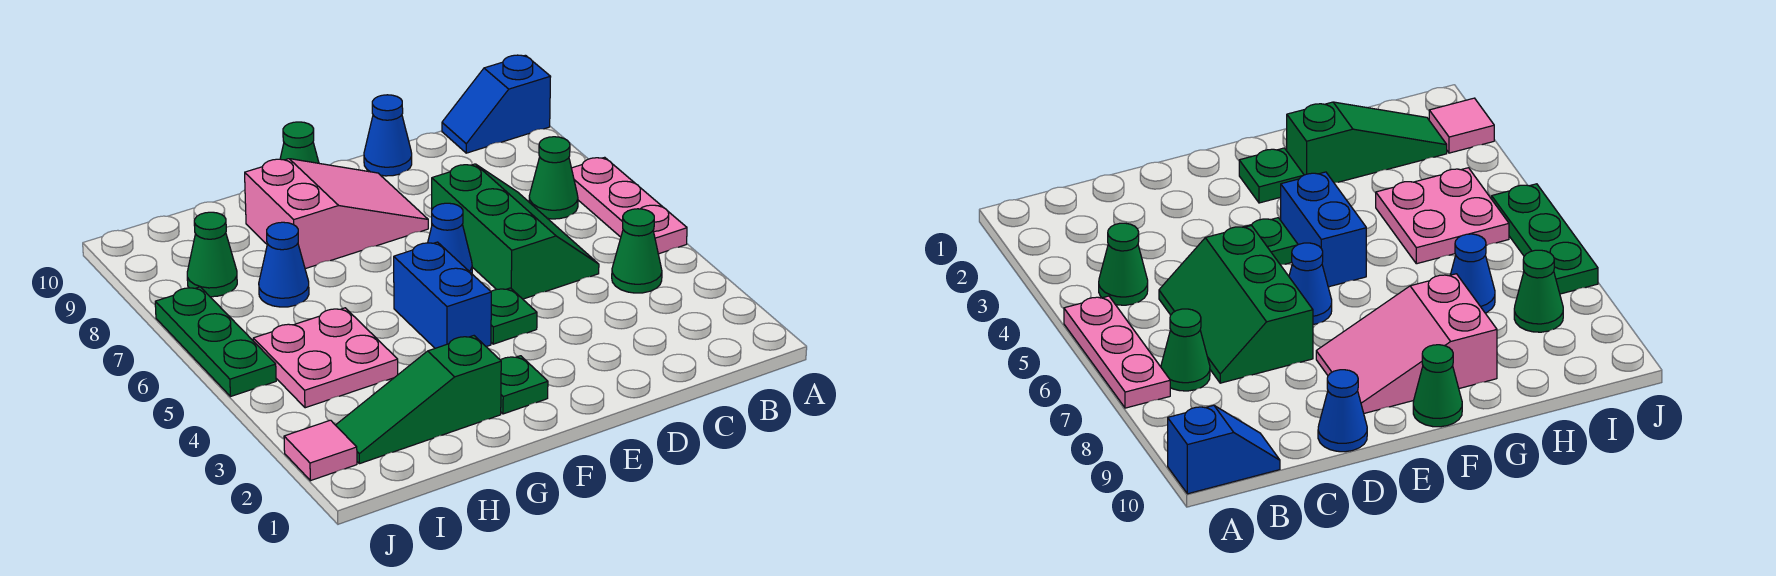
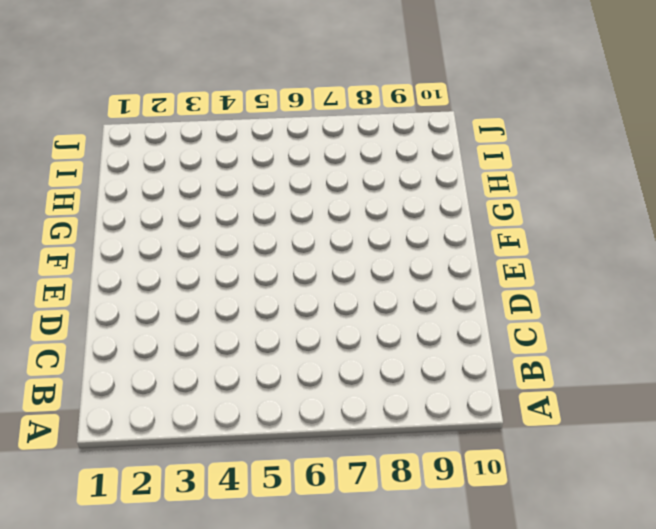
none -> pink 1x3 plate [572,157,687,254]
none -> blue 1x2 slope [442,55,551,153]
none -> green 1x1 cone [612,209,662,293]

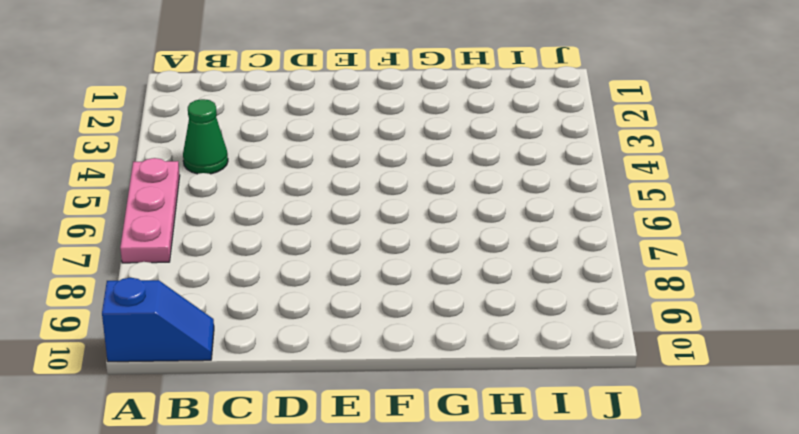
none -> green 1x1 cone [529,137,578,219]
none -> green 2x3 slope [432,164,599,299]
none -> blue 1x1 cone [364,95,412,176]

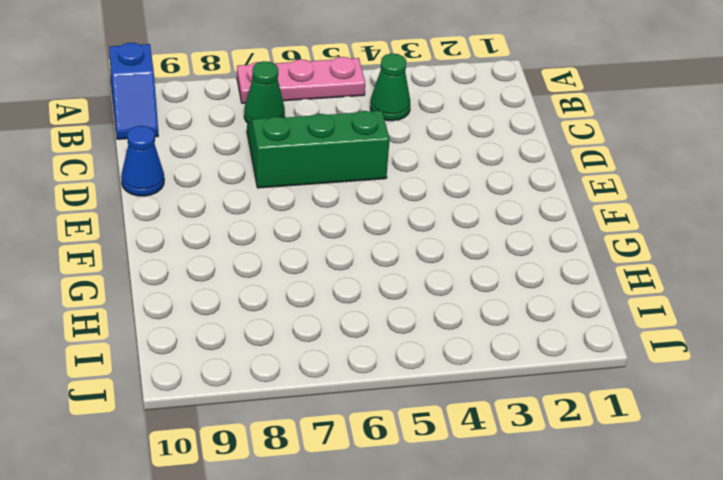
none -> green 1x1 plate [491,288,537,344]
none -> blue 1x1 cone [428,203,472,274]
none -> pink 2x3 slope [245,159,428,269]

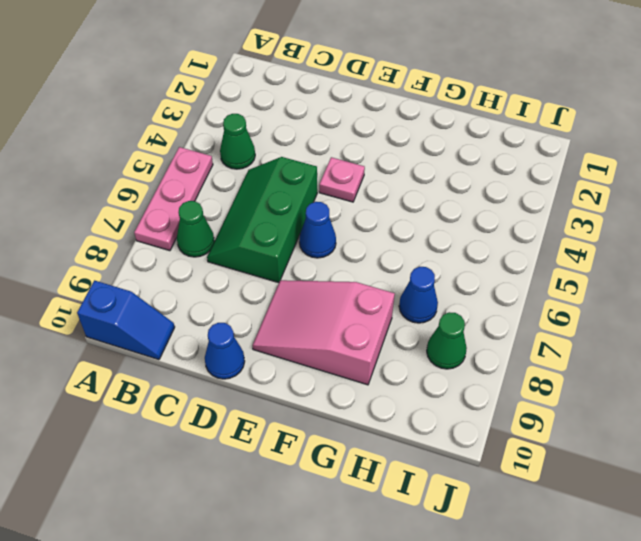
pink 1x1 plate [319,157,365,202] -> green 1x1 plate [491,288,537,344]
none -> green 1x1 plate [501,356,548,414]
none -> blue 1x2 brick [394,242,491,348]
none -> green 1x1 cone [280,122,319,163]

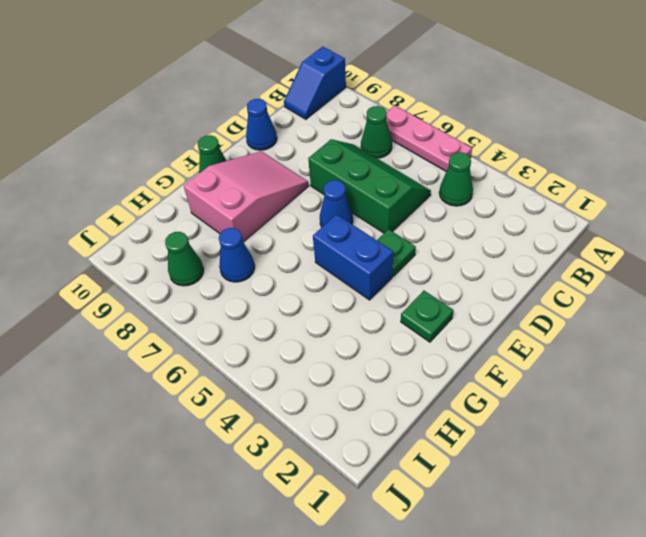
none -> green 1x3 slope [336,336,501,464]
none -> pink 2x2 plate [253,308,398,408]
none -> pink 1x1 tile [284,420,357,481]

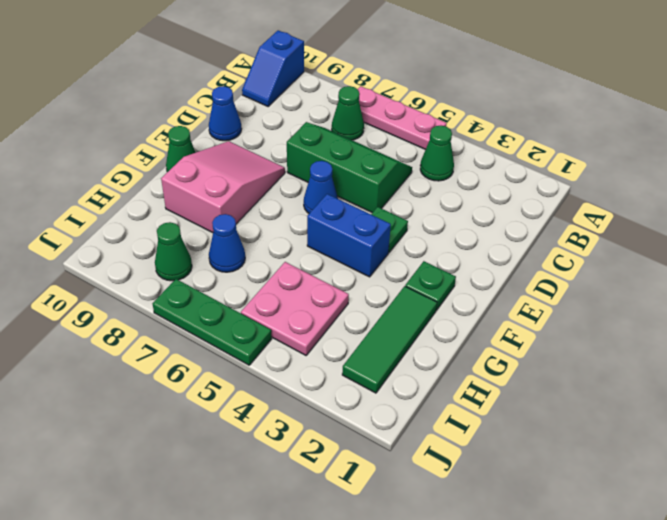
green 1x3 tile [342,286,437,393] -> green 1x3 slope [336,336,501,464]
none -> pink 1x1 tile [284,420,357,481]

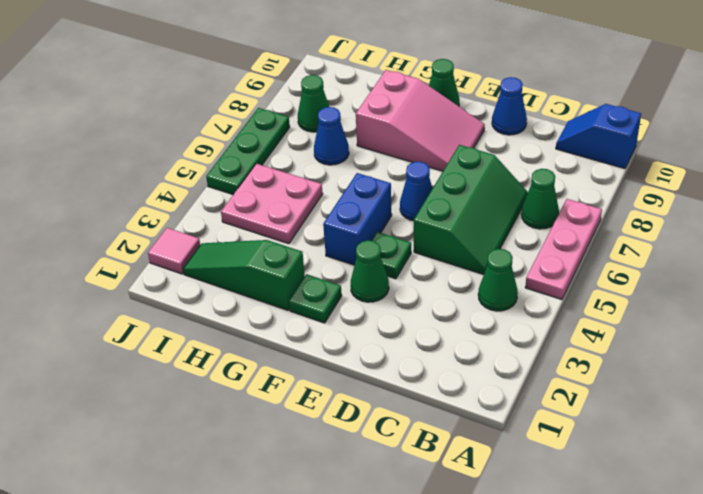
green 1x1 cone [351,240,389,302] -> none

